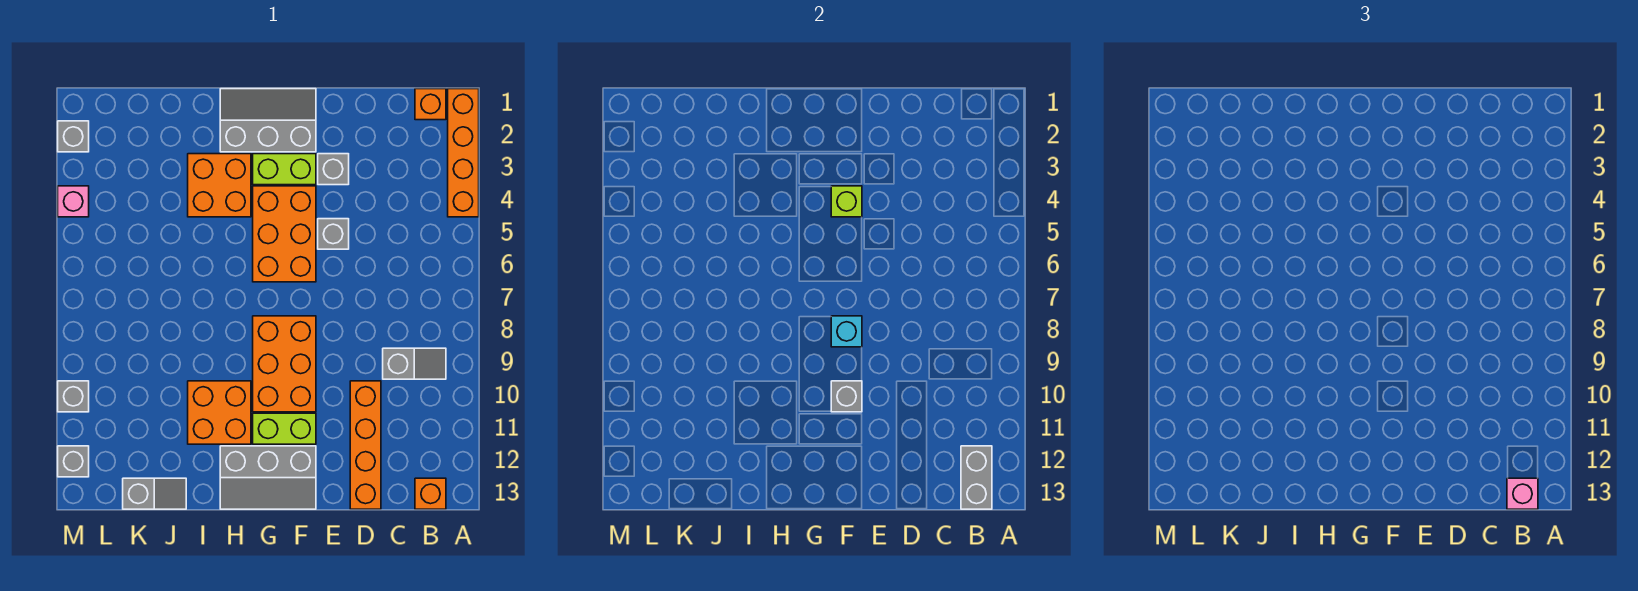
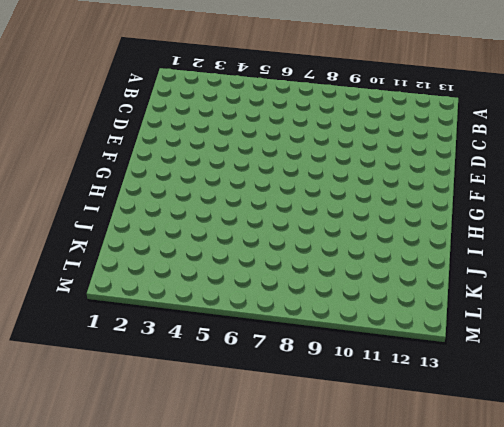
none -> orange 1x4 brick [448,89,479,217]
none -> orange 1x1 brick [415,89,446,120]
none -> grey 1x2 slope [383,348,446,379]

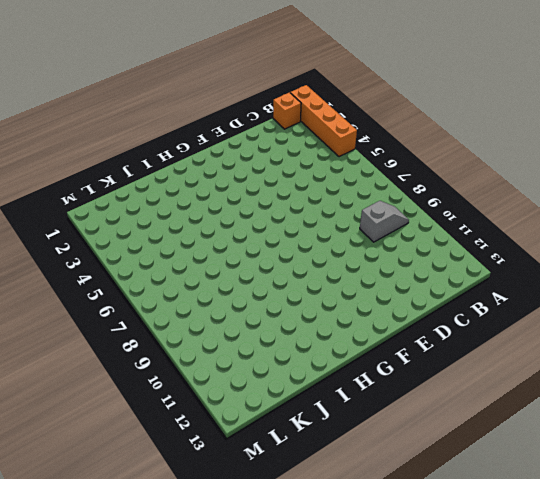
none -> orange 1x1 brick [415,478,446,509]
none -> orange 1x4 brick [350,381,381,509]
none -> grey 1x1 brick [318,154,349,185]

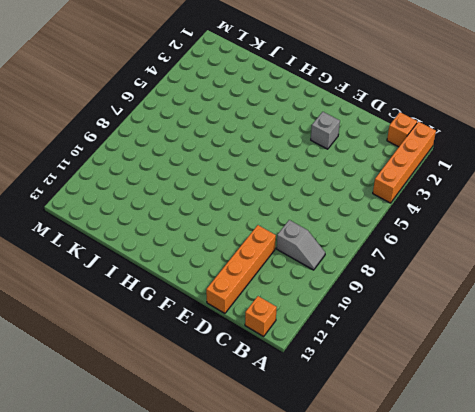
none -> grey 1x1 brick [318,219,349,249]
none -> grey 2x3 slope [220,89,316,152]
none -> lime 1x2 brick [253,154,316,185]

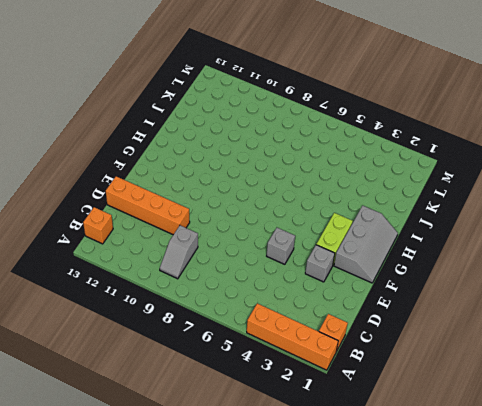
none -> orange 2x3 brick [253,186,316,282]
none -> orange 2x3 brick [253,316,316,412]
none -> lime 1x2 brick [253,413,316,444]

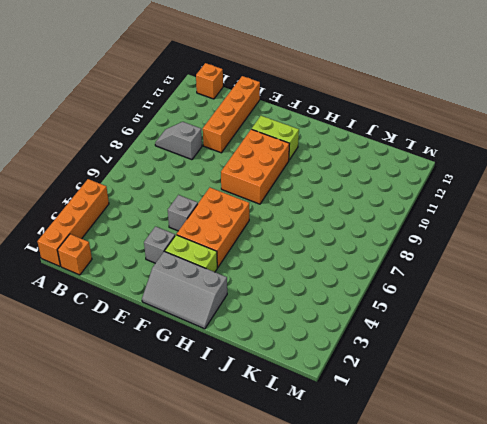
none -> grey 2x3 slope [220,446,316,509]
none -> orange 2x2 brick [188,154,251,217]
none -> orange 2x2 brick [188,381,251,444]

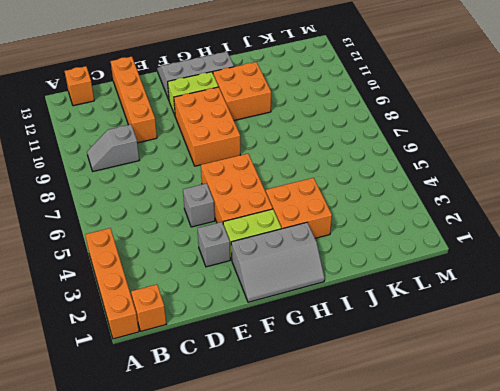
none -> grey 1x2 slope [123,478,186,509]
none -> grey 1x1 brick [58,121,89,152]
none -> pink 1x1 brick [58,186,89,217]

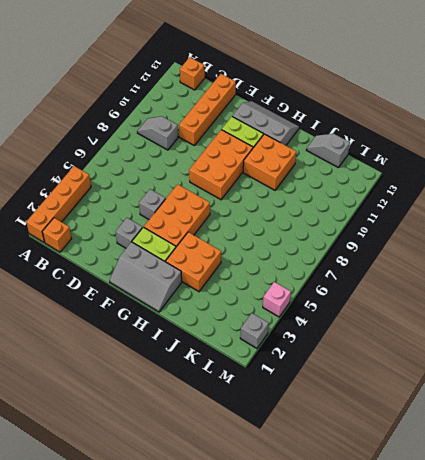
none -> grey 1x1 brick [58,381,89,412]
none -> grey 1x1 brick [58,446,89,477]
none -> grey 1x2 brick [961,446,992,509]

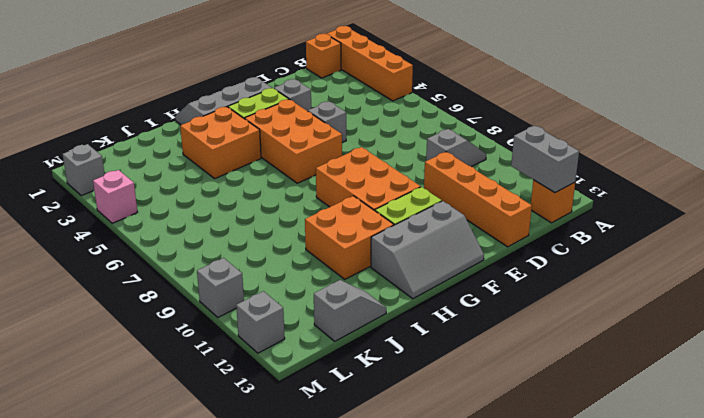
none -> lime 1x1 brick [831,186,862,217]
none -> cyan 1x1 brick [831,316,862,347]
none -> grey 1x1 brick [831,381,862,412]

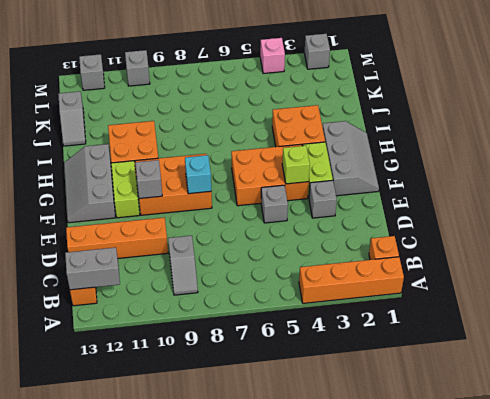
none -> pink 1x1 brick [1507,478,1538,509]

